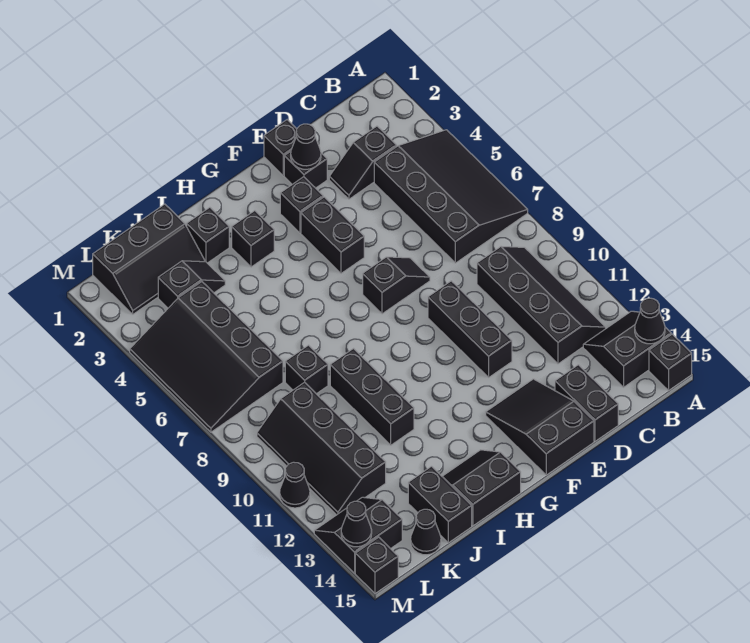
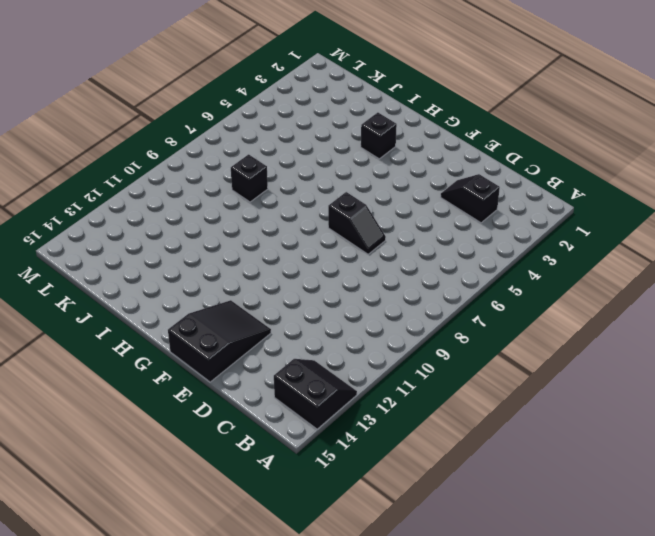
none -> black 3x4 slope [374,130,528,263]
none -> black 1x1 brick [649,334,692,390]
none -> black 2x4 slope [477,246,606,364]
none -> black 1x2 brick [555,365,618,441]

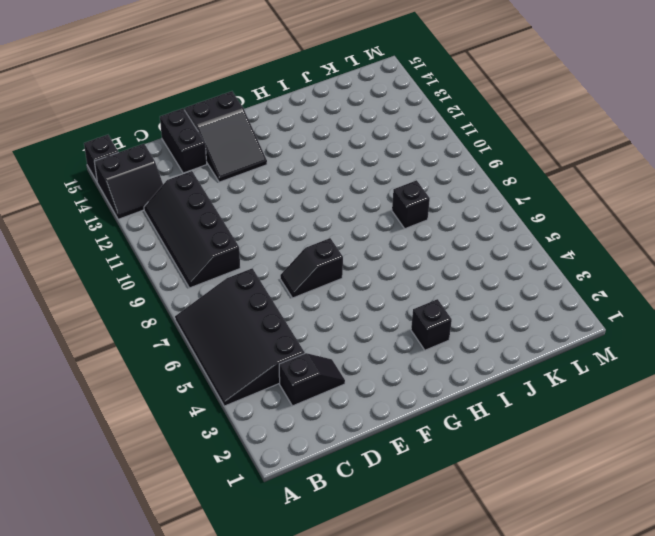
none -> black 1x1 brick [264,120,297,176]
none -> black 1x1 brick [284,151,327,188]
none -> black 1x3 brick [428,281,512,377]
none -> black 1x1 brick [280,177,323,233]

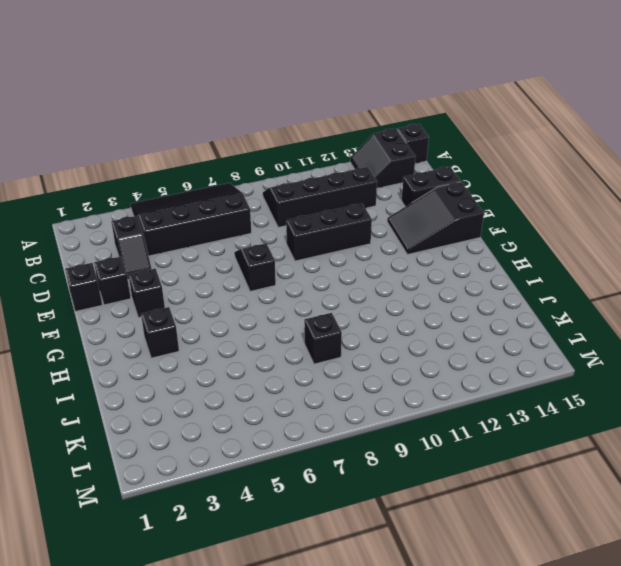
none -> black 1x2 brick [301,197,364,273]
none -> black 2x2 slope [442,450,521,526]
none -> black 1x1 brick [187,207,229,263]
none -> black 1x3 brick [330,349,414,445]

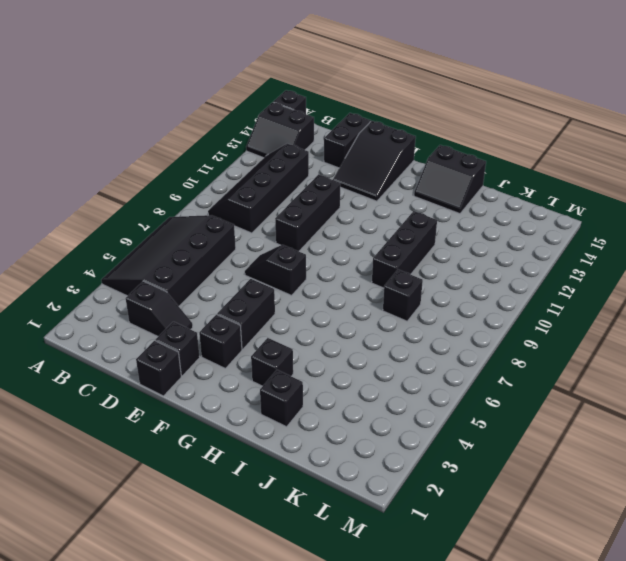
none -> black 2x3 slope [93,204,205,314]
none -> black 1x2 slope [158,261,225,308]
none -> black 1x2 brick [408,466,472,543]
none -> black 3x4 slope [130,282,283,432]

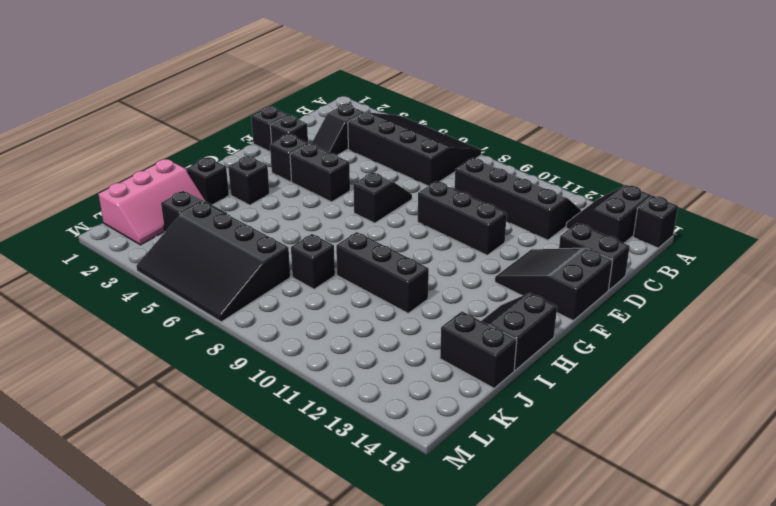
pink 2x3 slope [99,159,207,245] -> black 2x3 slope [93,204,205,314]
none -> black 2x4 slope [257,382,386,515]
none -> black 1x1 cone [411,509,441,555]
none -> black 2x2 slope [314,497,402,573]
none -> black 1x1 cone [280,462,310,508]

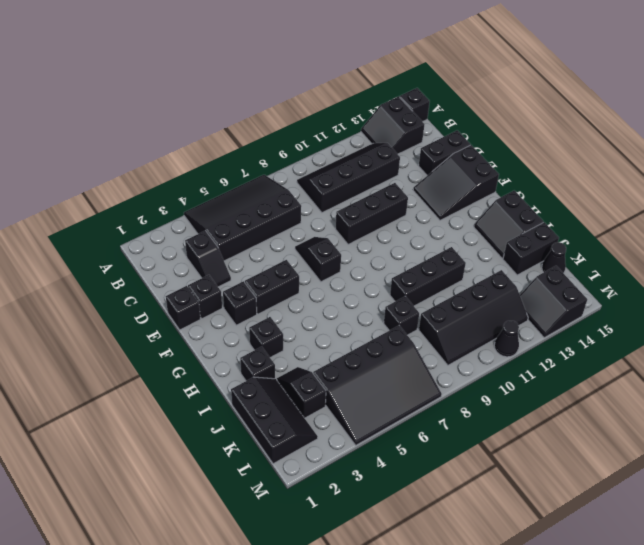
none -> black 1x1 brick [355,537,398,594]
none -> black 1x1 cone [635,298,665,344]
none -> black 1x1 cone [291,124,321,169]
none -> black 1x1 cone [341,501,372,547]

